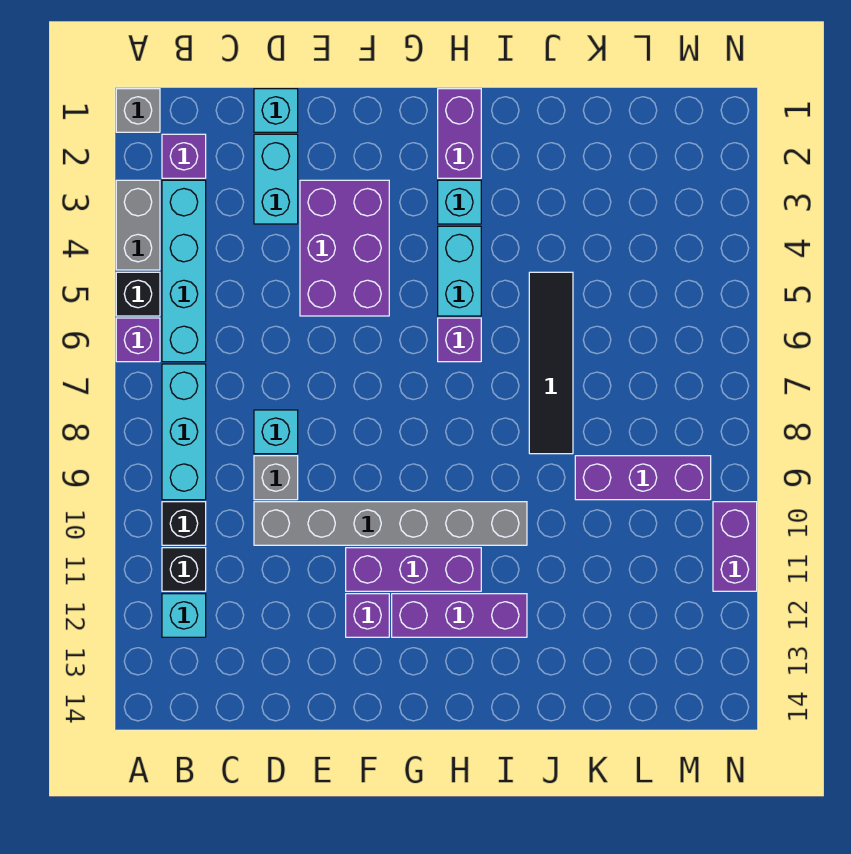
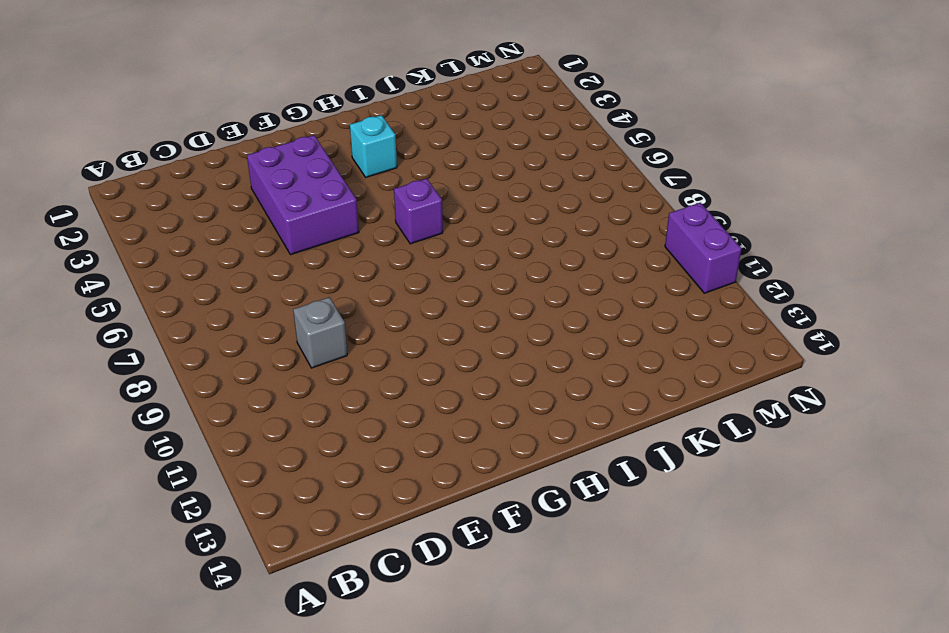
none -> grey 1x1 brick [116,89,160,132]
none -> grey 1x2 brick [116,180,160,270]
none -> black 1x1 brick [116,272,160,316]

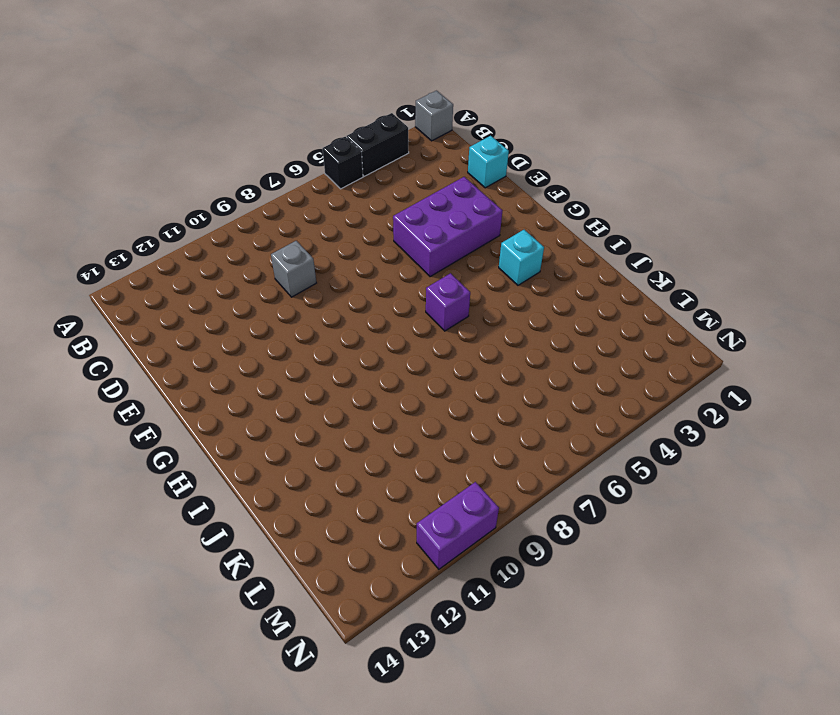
black 1x2 brick [347,113,409,176] -> grey 1x2 brick [116,180,160,270]
none -> purple 1x1 brick [116,318,160,362]
none -> purple 1x1 brick [162,134,206,178]
none -> cyan 1x4 brick [162,180,206,362]

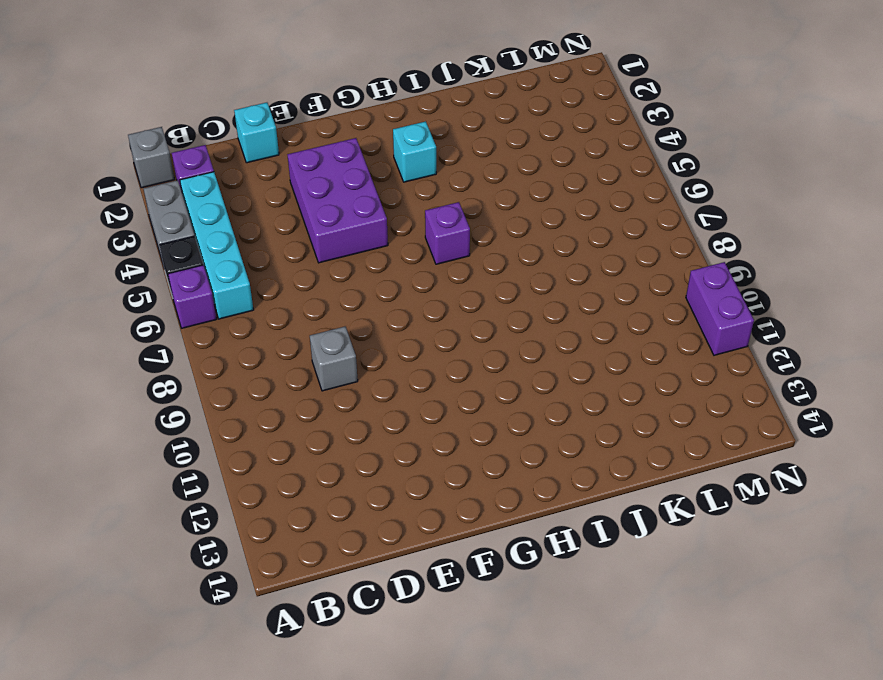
none -> cyan 1x3 brick [162,364,206,500]
none -> black 1x1 brick [162,502,206,545]
none -> black 1x1 brick [162,548,206,591]

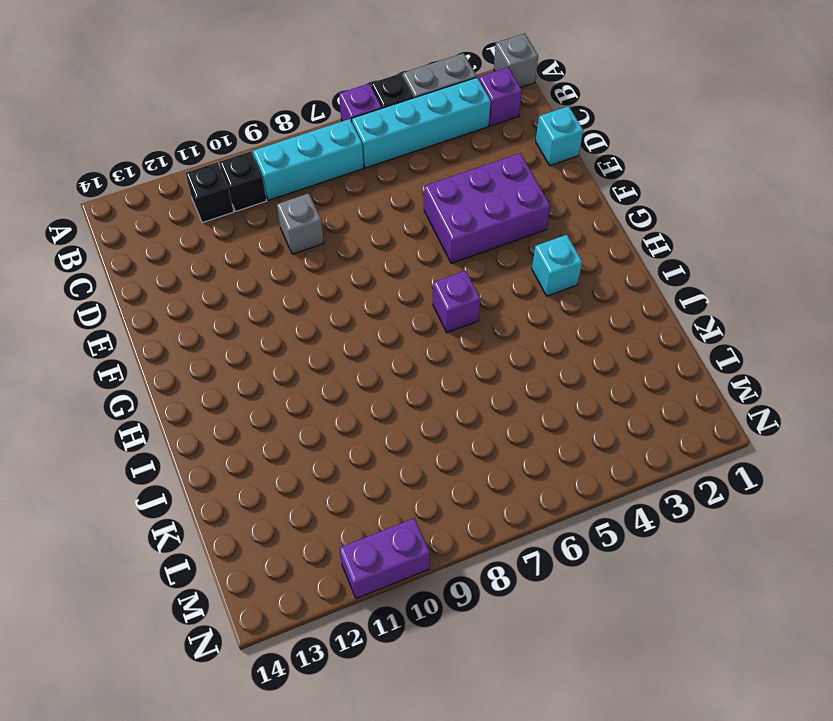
none -> cyan 1x1 brick [162,594,206,637]
none -> cyan 1x2 brick [254,134,298,224]
none -> cyan 1x1 brick [254,410,298,454]

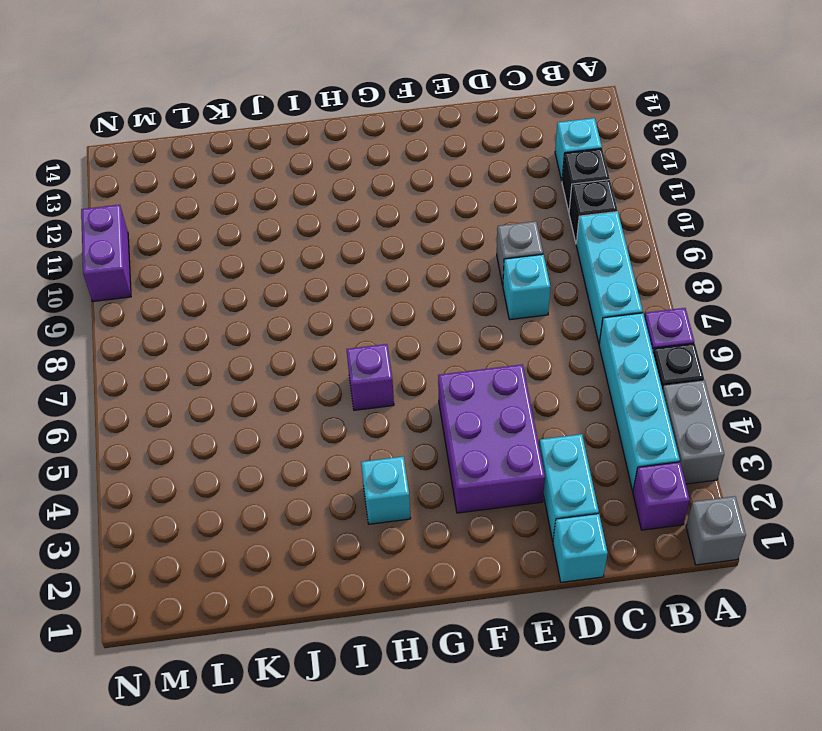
none -> grey 1x6 brick [254,502,527,545]
none -> purple 1x3 brick [346,548,481,591]
none -> purple 1x1 brick [346,594,389,637]

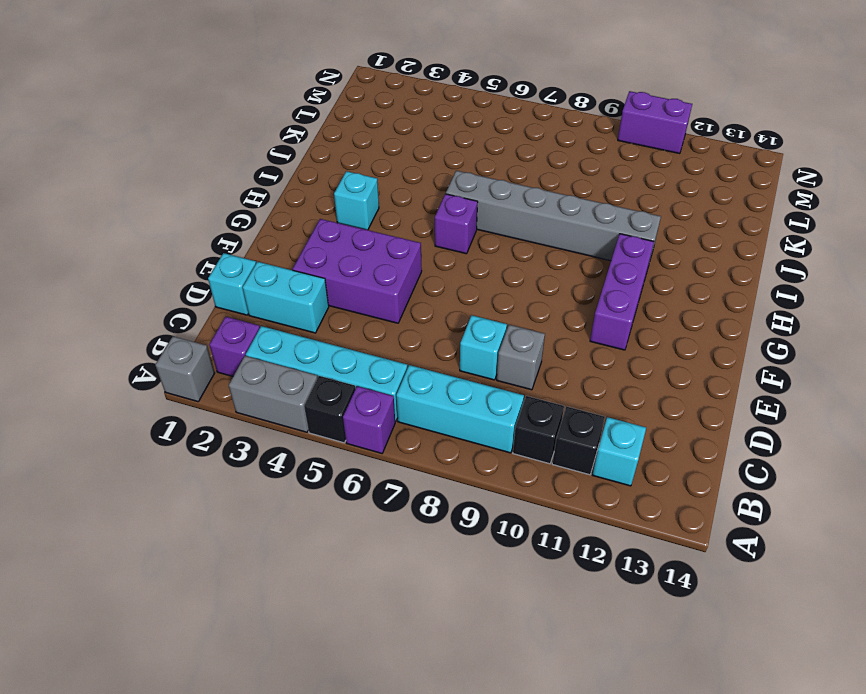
grey 1x6 brick [446,171,661,262] -> grey 1x6 brick turned to [254,502,527,545]
none -> purple 1x1 brick [346,594,389,637]
none -> purple 1x3 brick [392,594,527,637]
none -> purple 1x2 brick [438,89,481,178]

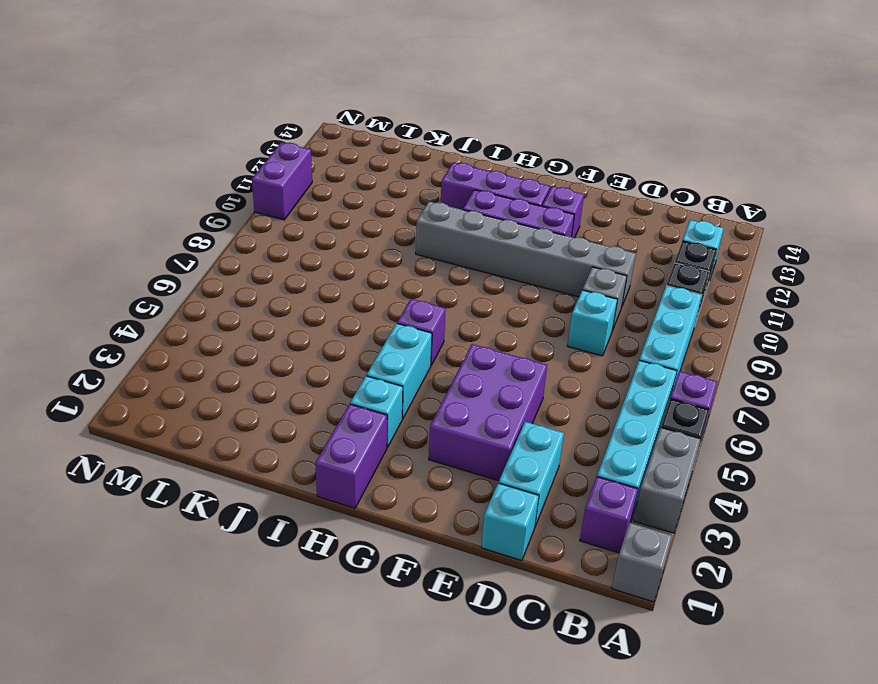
none -> black 1x4 tile [529,272,573,454]
none -> purple 1x3 brick [575,456,711,500]

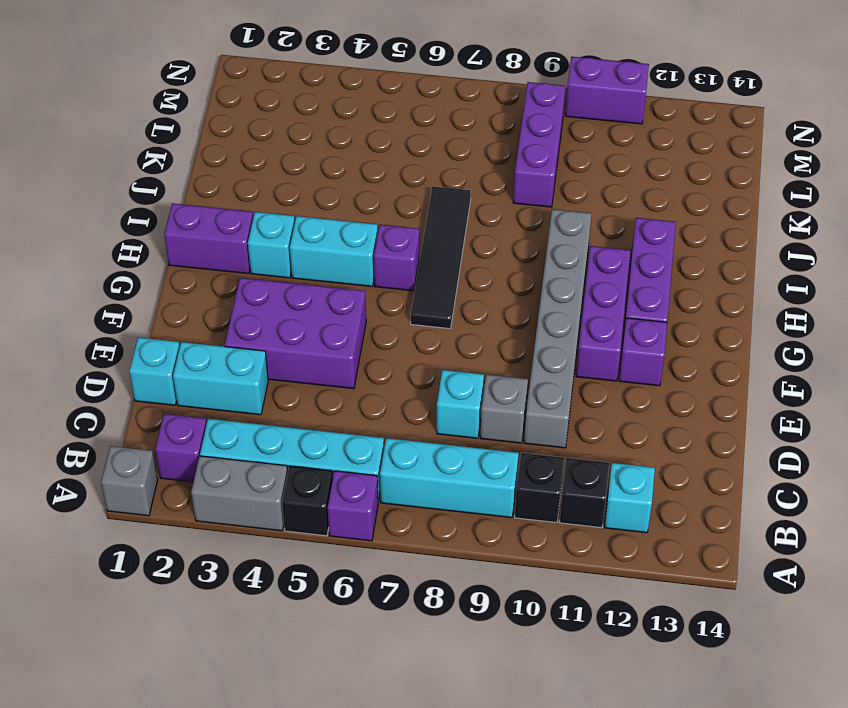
black 1x4 tile [411,186,471,329] -> black 1x4 tile turned to [529,272,573,454]

